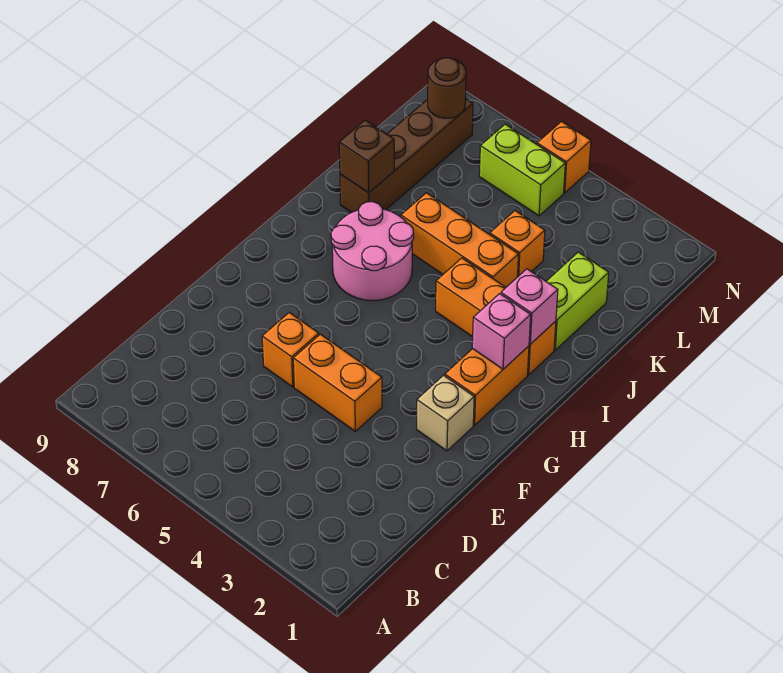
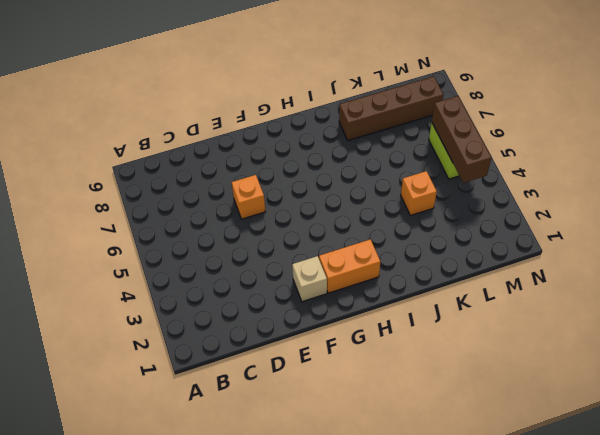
brown 1x3 brick [432,96,491,183] -> none
none -> orange 1x2 brick [293,334,382,431]
none -> pink 2x2 round brick [331,202,414,301]
none -> orange 1x3 brick [436,258,556,375]

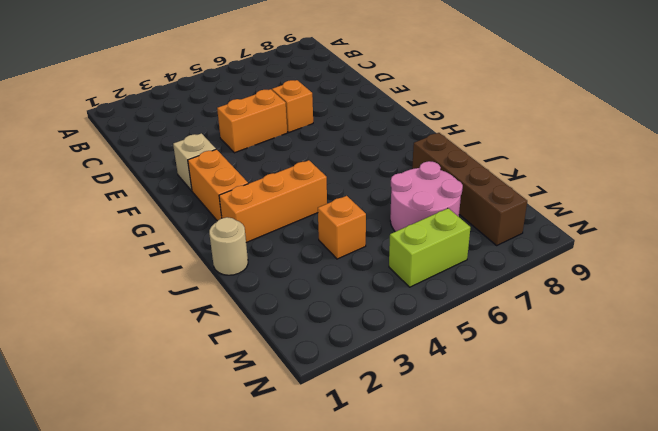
tan 1x1 round brick [209,217,248,275] -> none
pink 2x2 round brick [390,161,463,232] -> pink 2x2 round brick moved to [331,202,414,301]
none -> lime 1x2 brick [546,252,609,350]
none -> orange 1x3 brick [401,193,518,287]
none -> orange 1x1 brick [537,122,591,193]

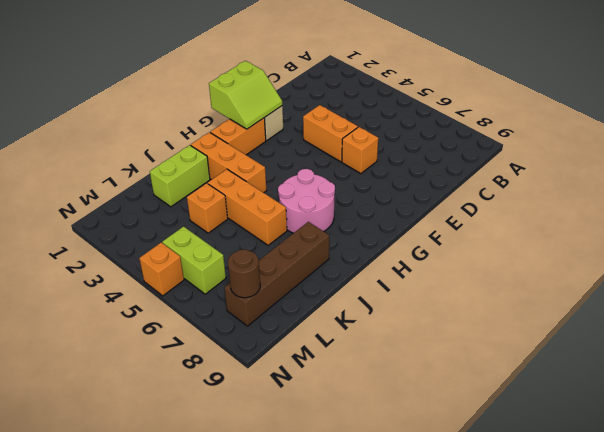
lime 2x2 slope [209,61,282,129] -> none
none -> pink 1x1 brick [472,294,531,369]
none -> pink 1x1 brick [501,269,558,344]
none -> brown 1x1 brick [339,120,394,193]

